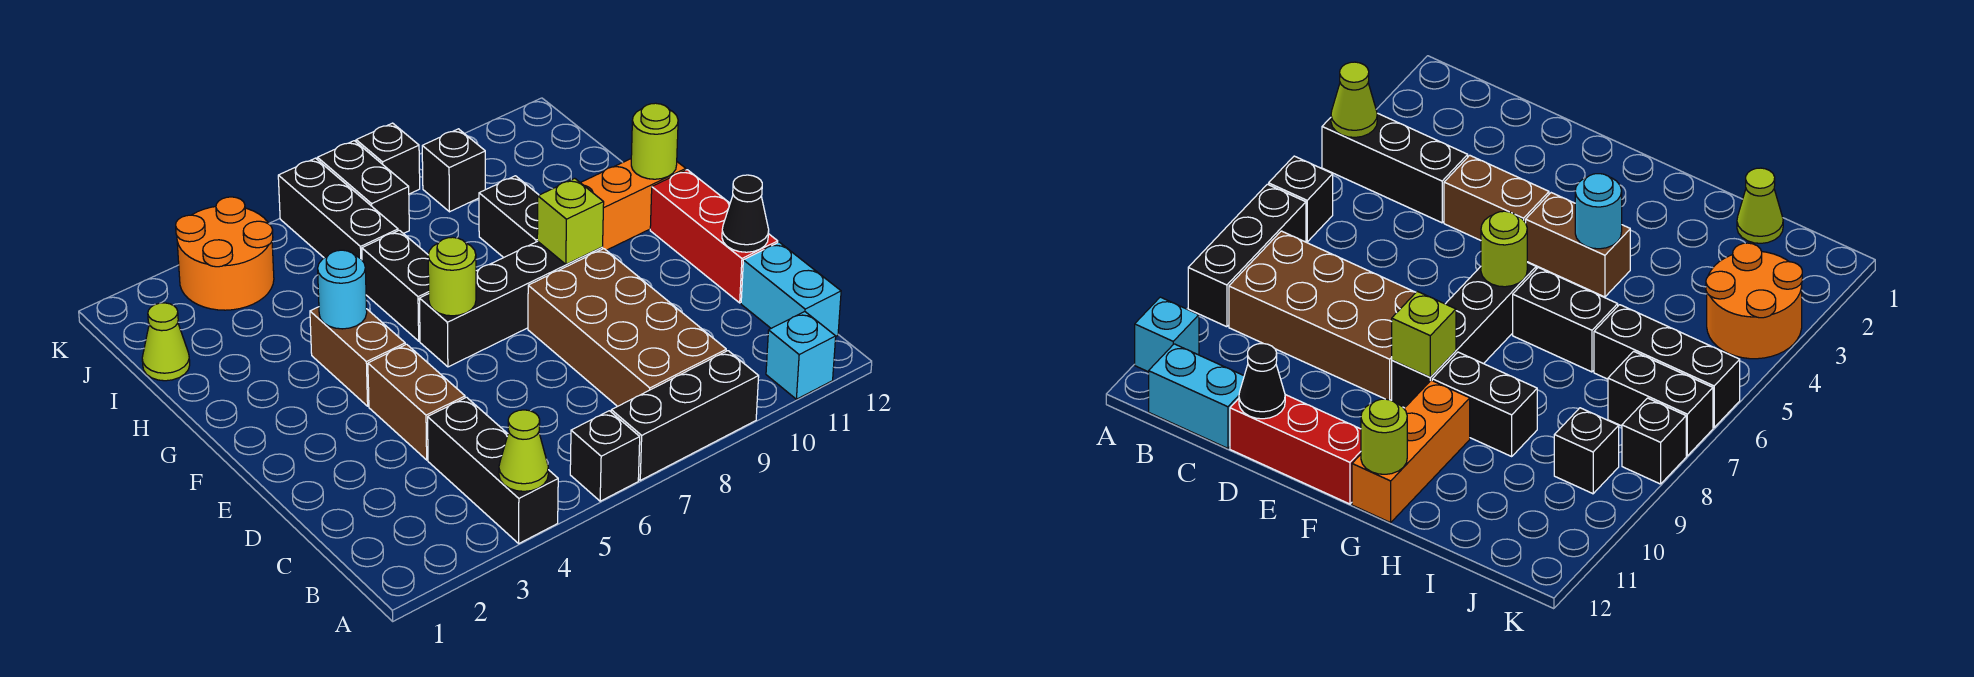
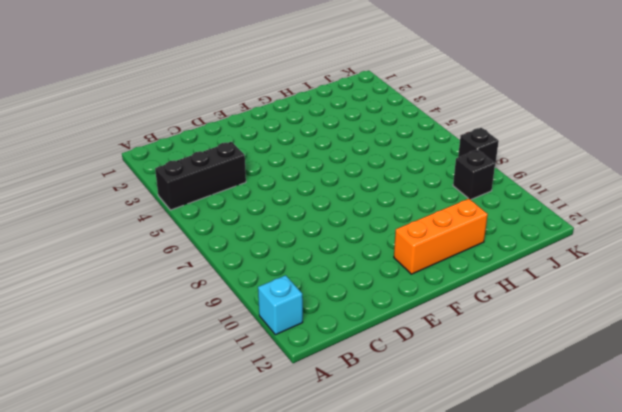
orange 1x3 brick [394,199,488,274] -> orange 1x3 brick turned to [581,159,686,250]
none -> black 1x1 brick [570,411,640,501]
none -> black 1x3 brick [611,351,759,480]
none -> brown 2x4 brick [528,249,726,406]

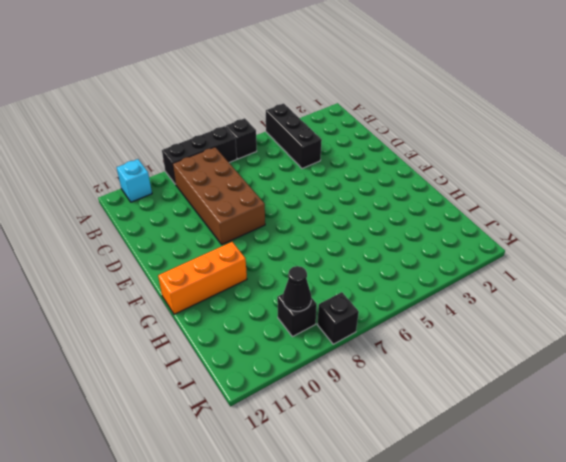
black 1x1 cone [283,266,311,311] -> black 1x1 cone moved to [722,175,769,252]
none -> cyan 1x2 brick [741,242,841,336]
none -> brown 1x2 brick [368,344,465,460]
none -> red 1x3 brick [650,170,778,303]

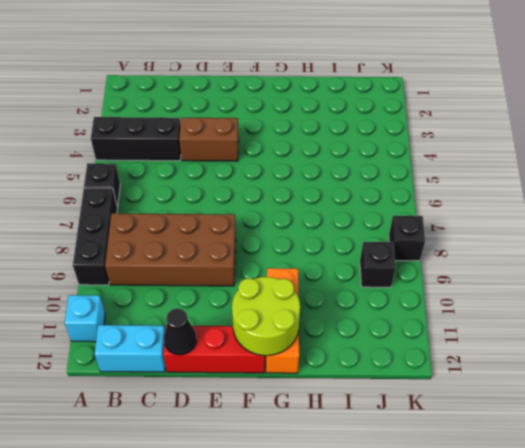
lime 2x2 round brick [232,277,300,356] -> lime 1x1 round brick [631,103,678,179]
none -> brown 1x2 brick [310,307,405,406]
none -> black 1x4 brick [419,241,603,367]
none -> black 1x2 brick [362,230,429,341]

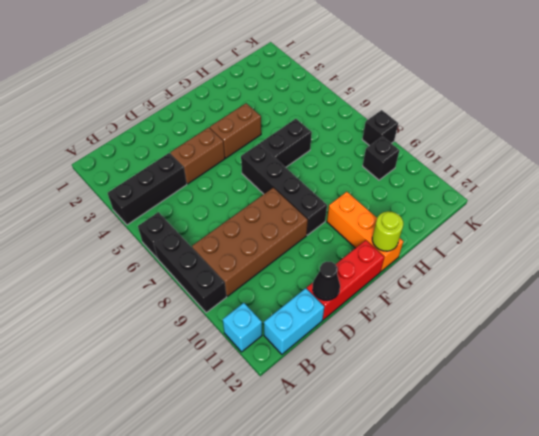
none -> black 1x2 brick [479,176,538,258]
none -> lime 1x1 cone [142,303,190,381]
none -> black 1x3 brick [278,158,398,260]

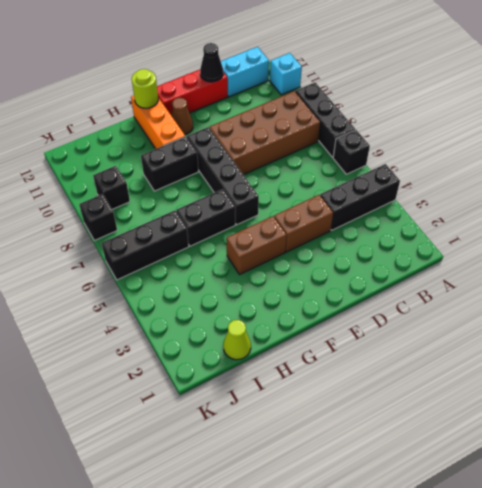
brown 1x1 cone [171,98,193,135] -> none
none -> orange 2x2 round brick [176,197,274,310]
none -> black 1x2 brick [317,141,409,234]
none -> lime 1x1 cone [499,410,548,491]

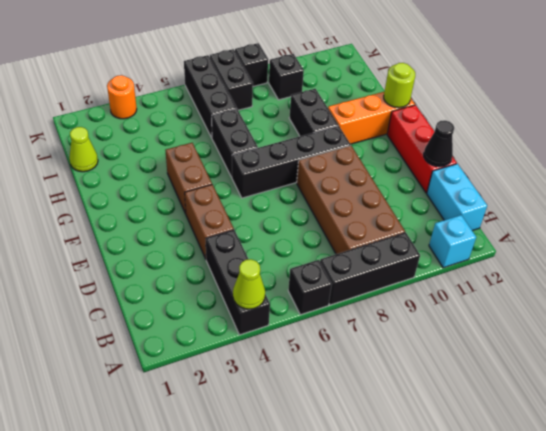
orange 1x1 round brick [107,75,137,119] -> orange 2x2 round brick [176,197,274,310]
none -> lime 1x1 round brick [428,237,476,316]
none -> lime 1x1 brick [537,178,604,264]
none -> cyan 1x1 round brick [318,250,367,329]

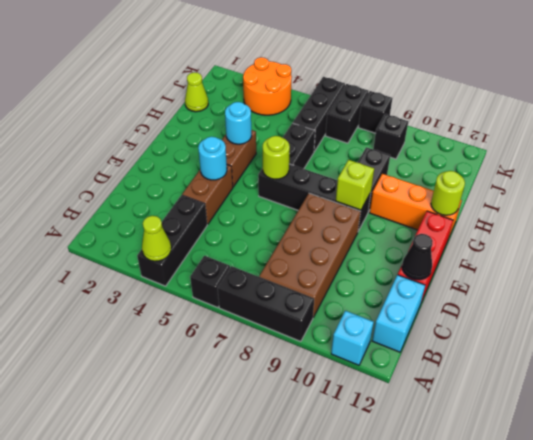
cyan 1x1 round brick [198,137,227,180] -> none

